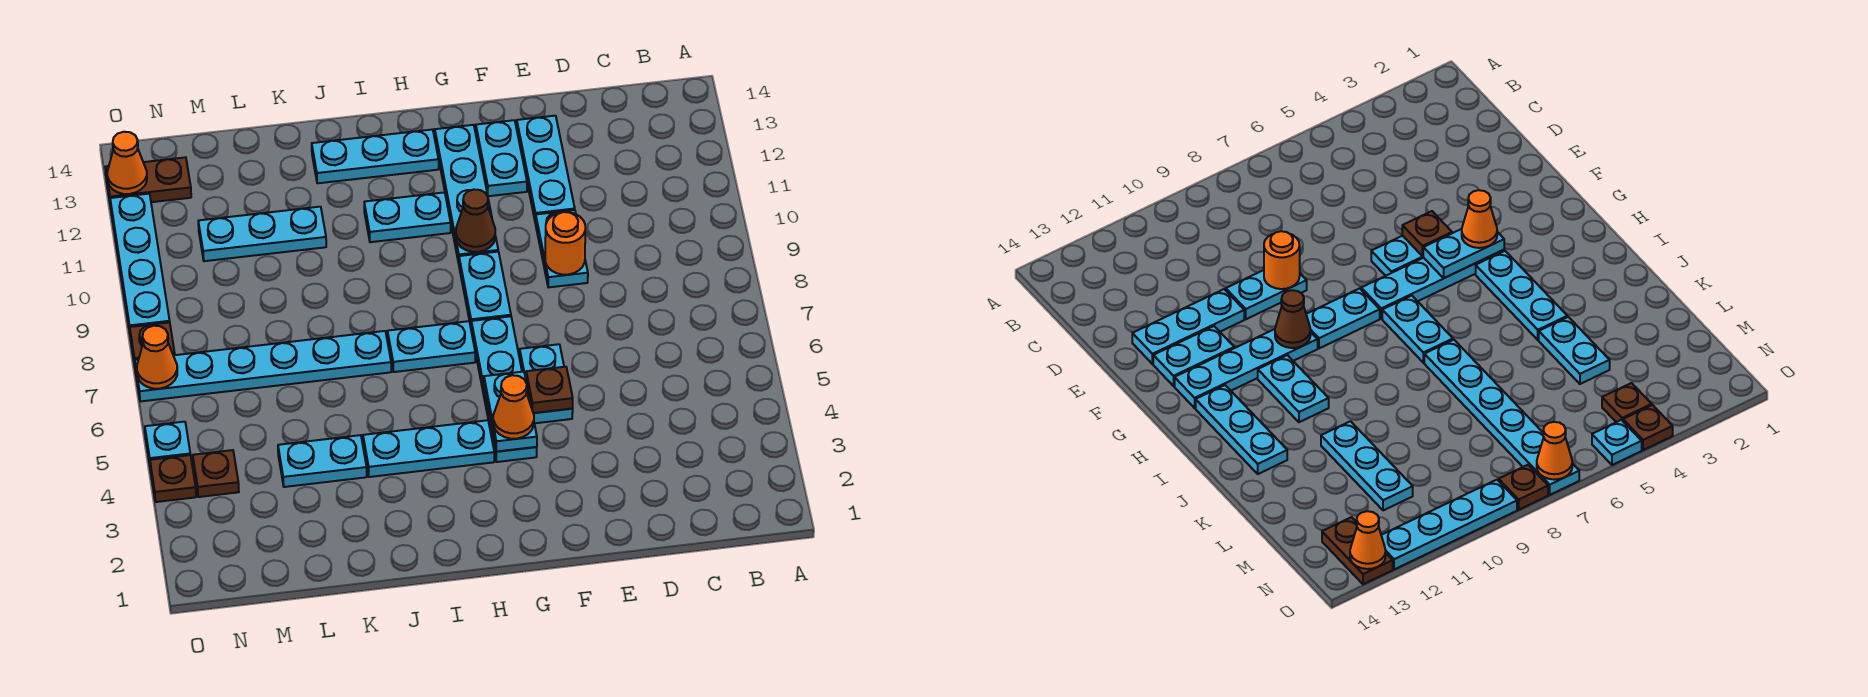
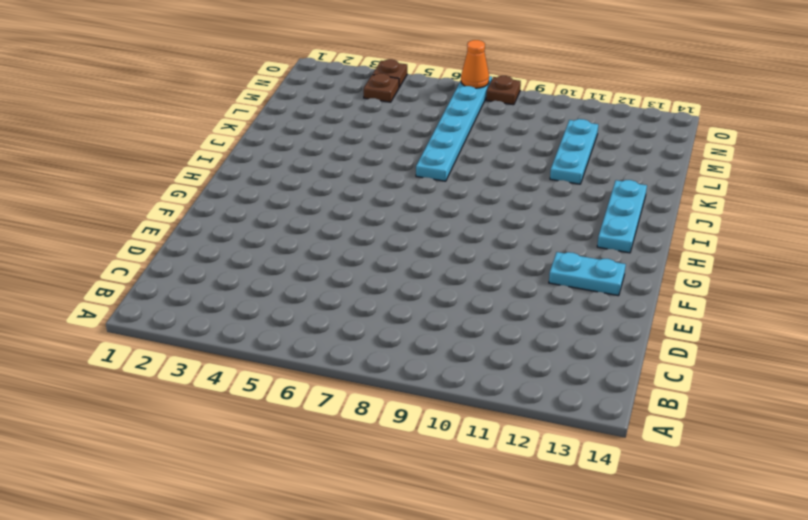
none -> cyan 1x2 plate [536,210,588,287]
none -> cyan 1x3 plate [517,116,575,223]
none -> cyan 1x2 plate [520,344,573,423]

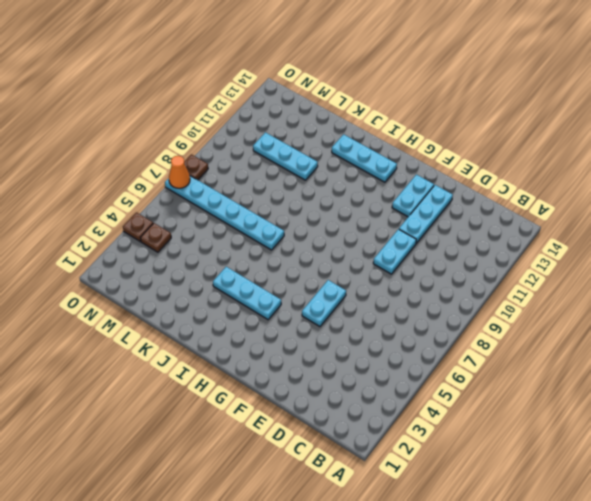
none -> cyan 1x4 plate [471,316,537,462]
none -> cyan 1x2 plate [459,252,511,327]
none -> cyan 1x4 plate [435,125,498,263]

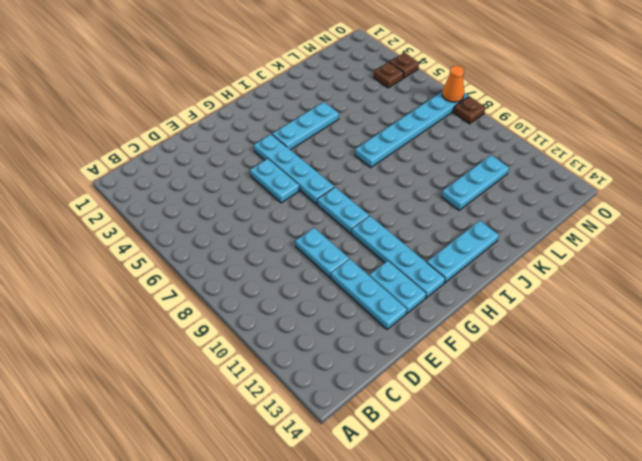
none -> cyan 1x2 plate [388,321,475,372]
none -> cyan 1x2 plate [364,192,451,242]
none -> cyan 1x2 plate [278,435,367,487]

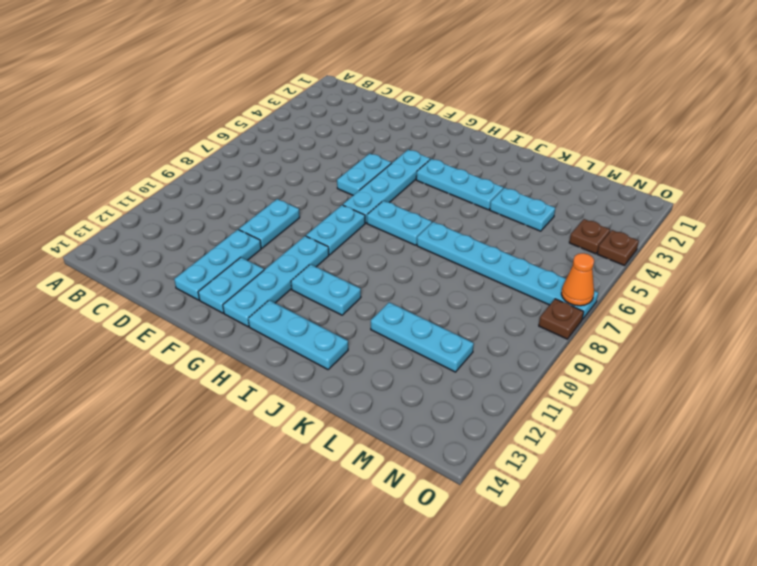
none -> brown 1x2 plate [105,157,191,205]
none -> cyan 1x1 plate [145,422,190,463]
none -> cyan 1x4 plate [110,194,170,332]

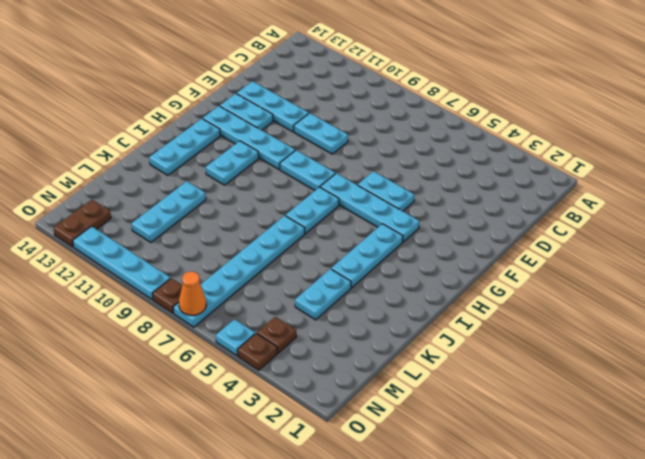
none -> orange 1x1 round brick [545,212,585,275]
none -> brown 1x1 plate [526,367,573,413]
none -> cyan 1x2 plate [484,372,537,452]

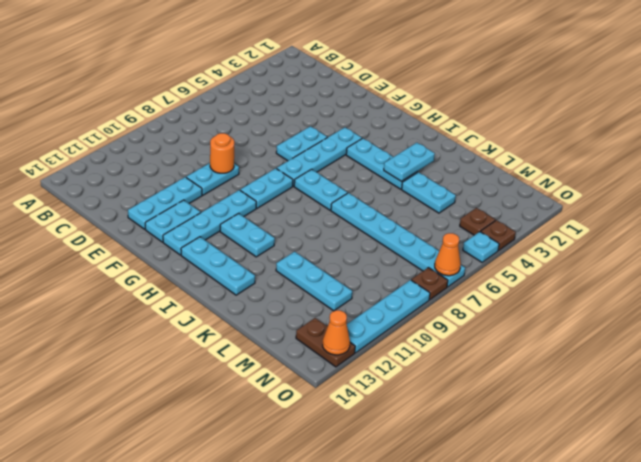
cyan 1x2 plate [384,143,435,182] -> cyan 1x2 plate moved to [484,372,537,452]
none -> brown 1x1 plate [526,367,573,413]
none -> brown 1x1 cone [456,190,495,252]
none -> orange 1x1 cone [493,375,534,439]

